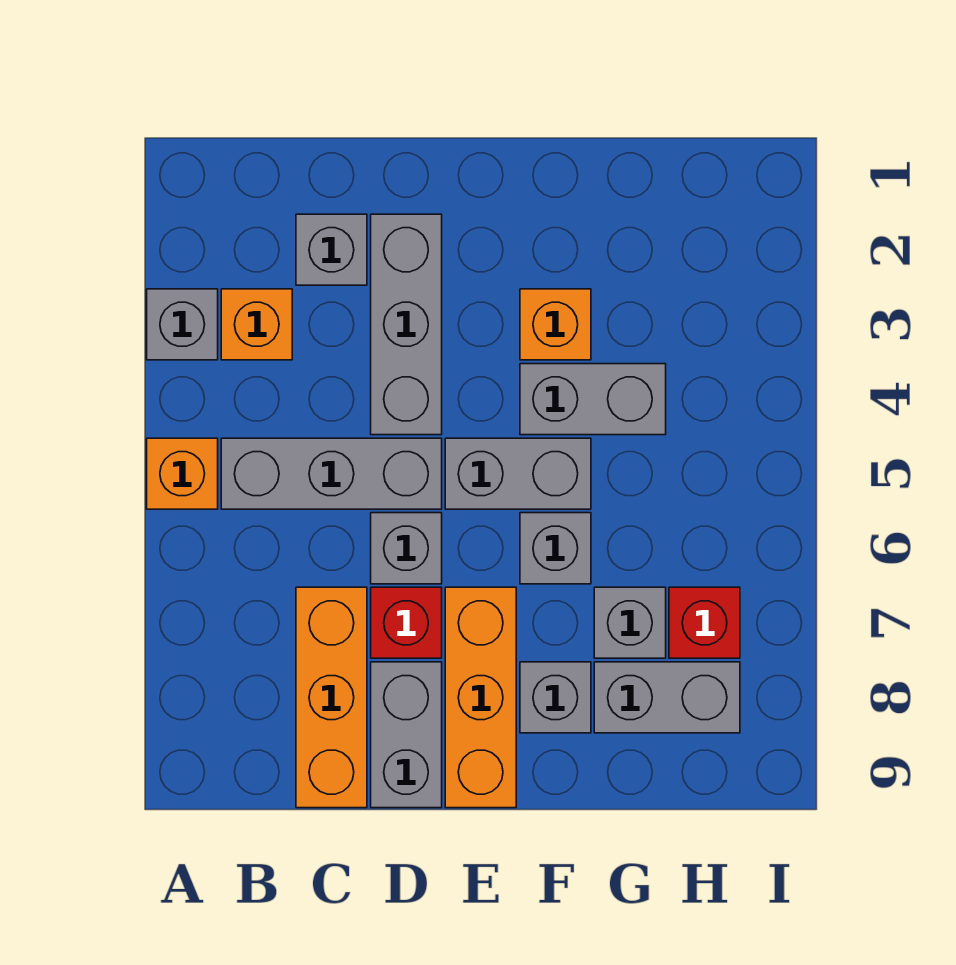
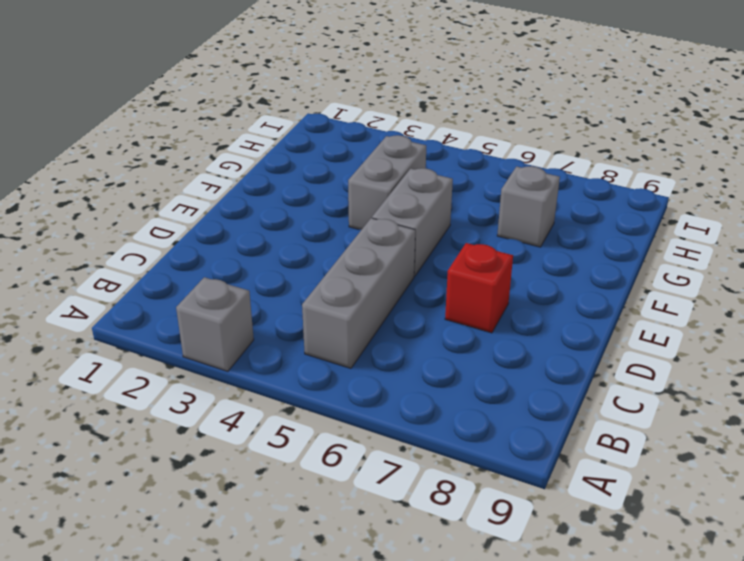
none -> orange 1x1 brick [147,438,218,509]
none -> orange 1x1 brick [221,289,292,360]
none -> grey 1x1 brick [296,214,367,285]

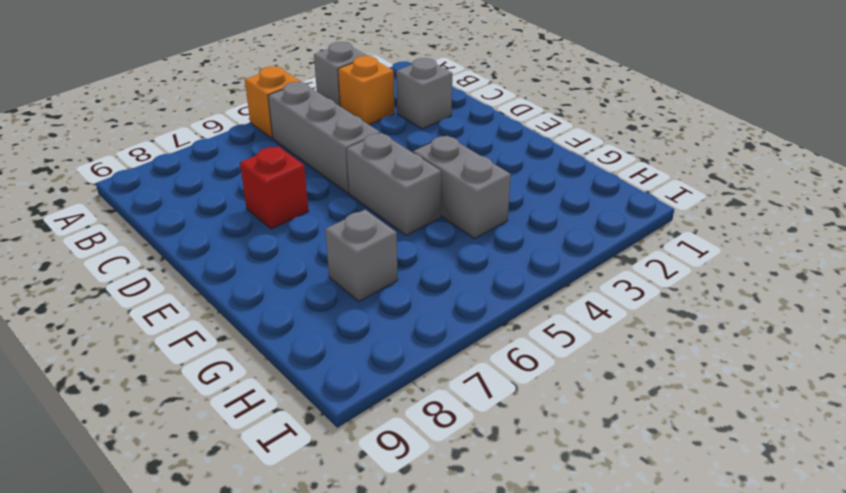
none -> orange 1x3 brick [296,587,367,808]
none -> grey 1x3 brick [371,214,442,435]
none -> grey 1x1 brick [371,513,442,584]

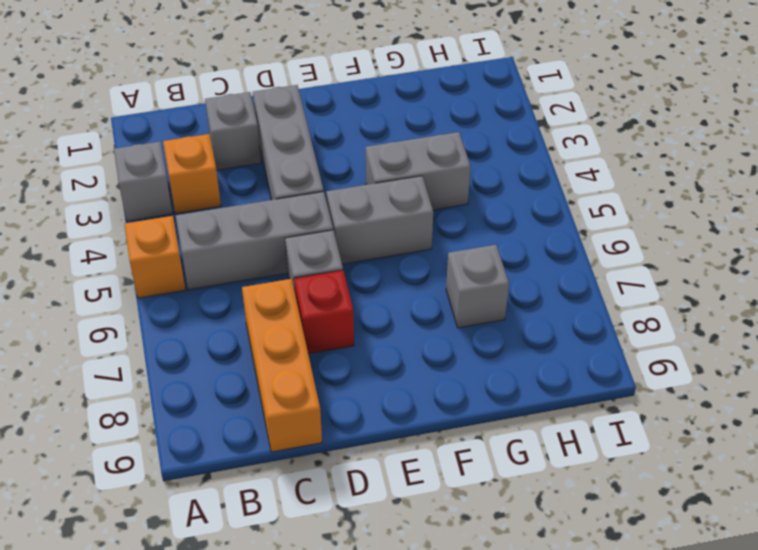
none -> grey 1x2 brick [371,662,442,808]
none -> orange 1x3 brick [445,587,516,808]
none -> orange 1x1 brick [520,289,591,360]

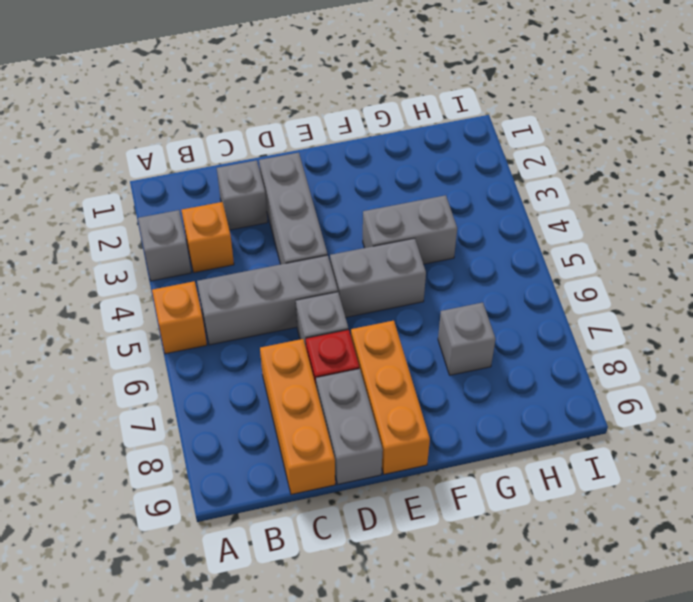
none -> orange 1x1 brick [520,289,591,360]
none -> grey 1x1 brick [520,513,591,584]
none -> grey 1x1 brick [520,662,591,733]

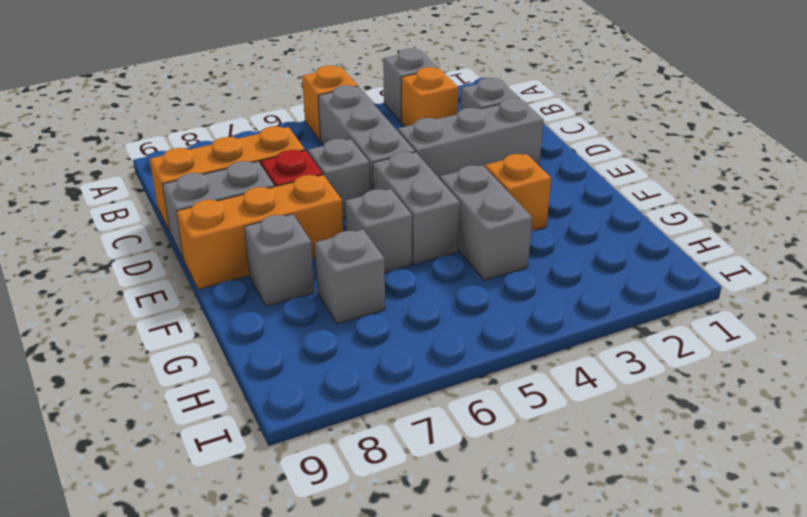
none -> grey 1x2 brick [594,662,740,733]
none -> red 1x1 brick [669,587,740,658]

